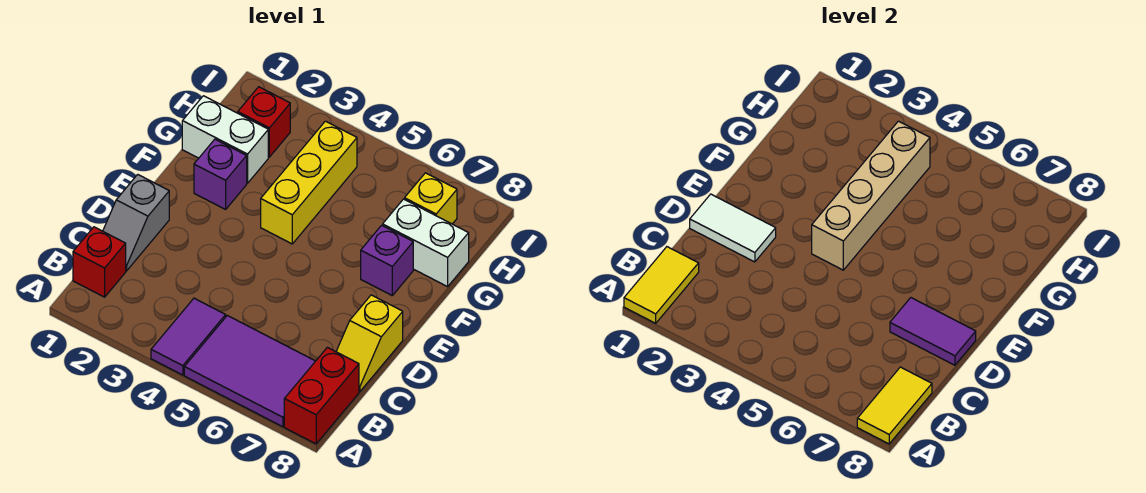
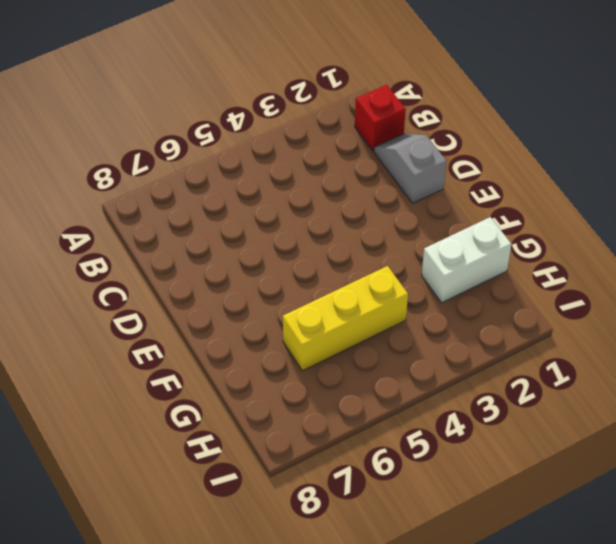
yellow 1x3 brick [283,266,408,371] -> yellow 1x3 brick turned to [261,121,357,244]
none -> purple 1x2 tile [151,298,226,375]
none -> purple 2x3 tile [184,315,315,427]
none -> red 1x2 brick [284,347,359,444]

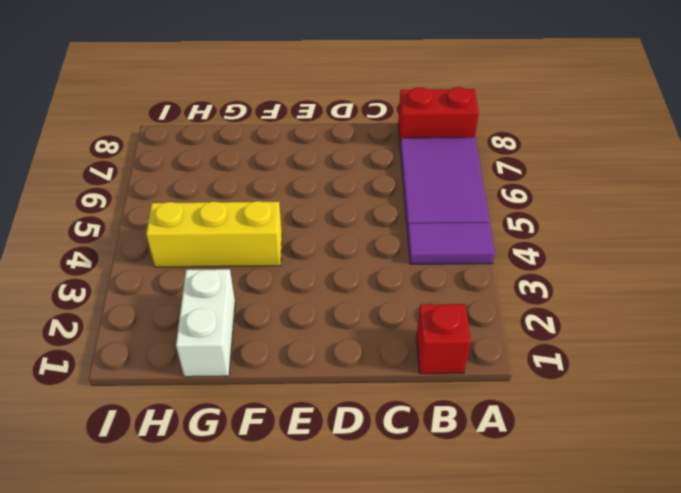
none -> grey 1x2 slope [103,174,169,271]
none -> yellow 1x2 slope [336,295,403,391]
none -> purple 1x1 brick [194,139,247,209]

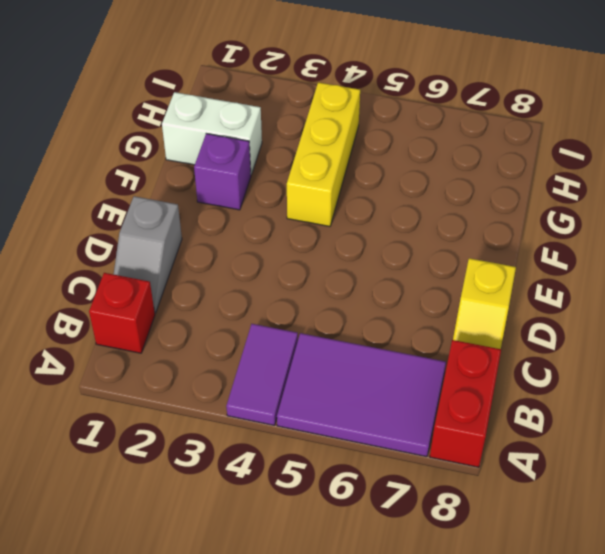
none -> purple 1x1 brick [361,225,413,295]
none -> white 1x2 brick [383,199,469,287]
none -> red 1x1 brick [238,87,290,157]

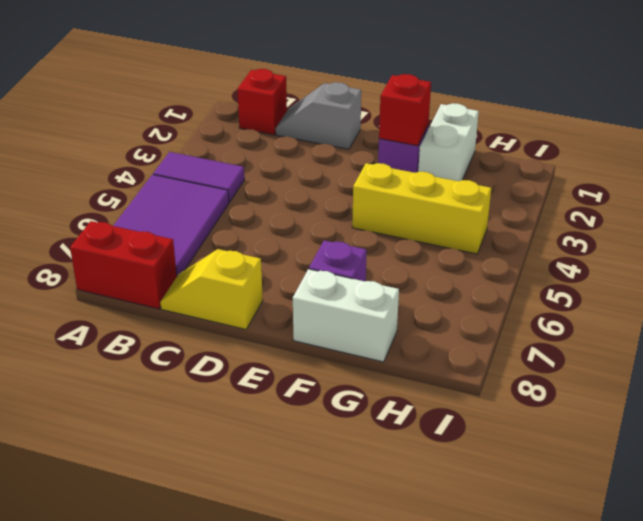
red 1x1 brick [379,74,431,146] -> red 1x1 brick moved to [238,87,290,157]
white 1x2 brick [293,269,399,362] -> white 1x2 brick turned to [383,199,469,287]
none -> yellow 1x1 brick [405,173,457,224]
none -> yellow 1x2 tile [624,247,699,323]
none -> yellow 1x2 tile [857,367,932,444]

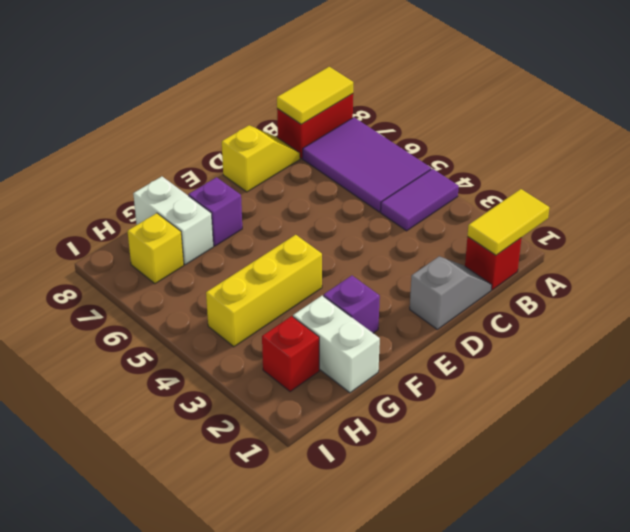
none -> white 1x2 tile [690,194,776,262]
none -> purple 1x2 tile [890,298,976,365]
none -> tan 1x4 brick [812,121,930,270]

